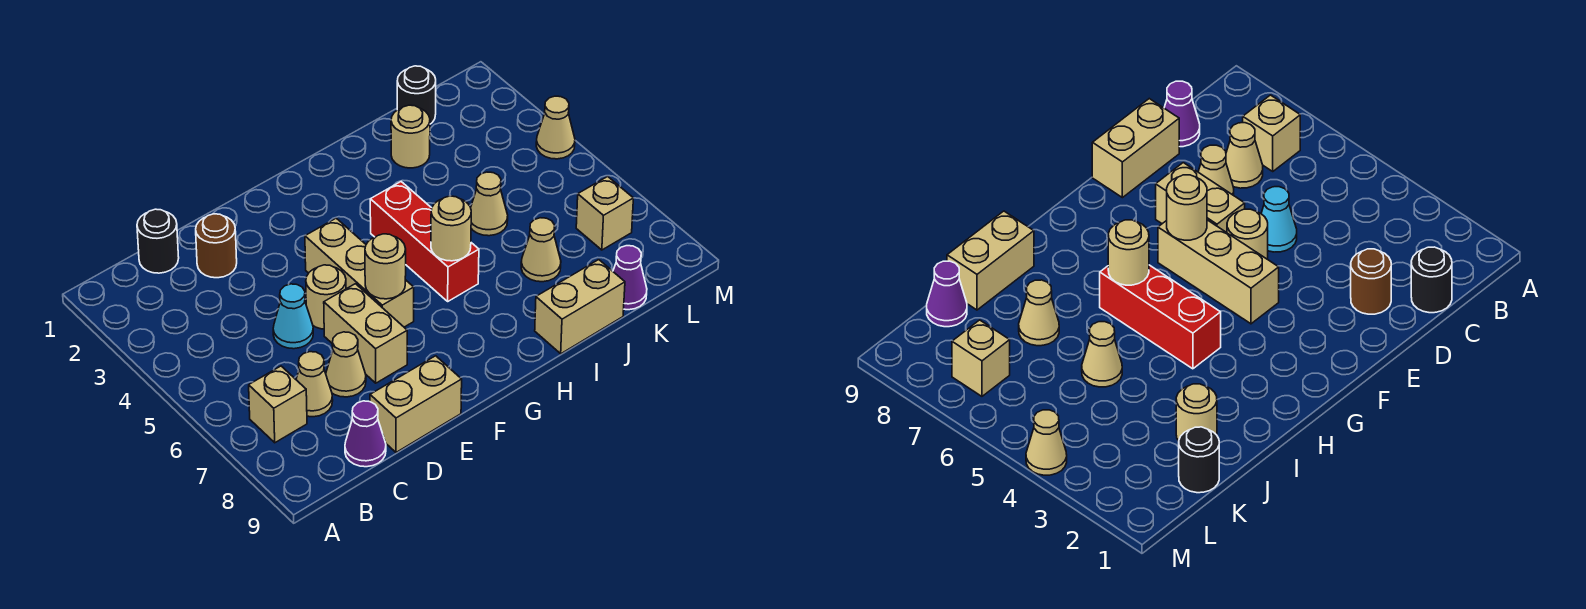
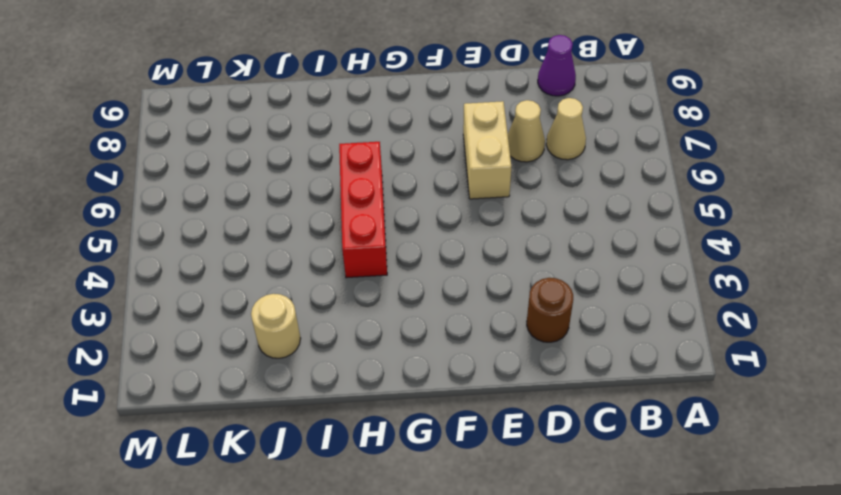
none -> tan 1x1 brick [249,366,307,443]
none -> black 1x1 round brick [137,209,179,273]
none -> cyan 1x1 cone [273,284,313,349]

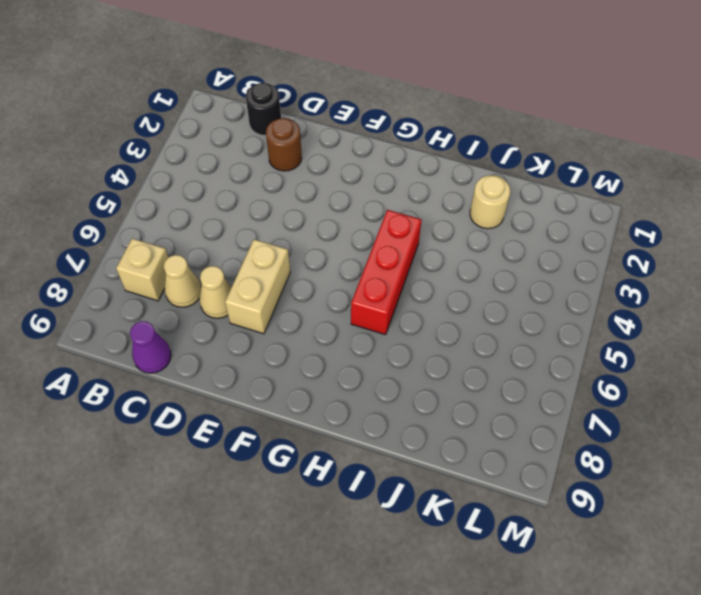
none -> cyan 1x1 cone [273,284,313,349]
none -> tan 1x2 brick [370,356,462,452]
none -> tan 1x1 round brick [306,265,346,329]

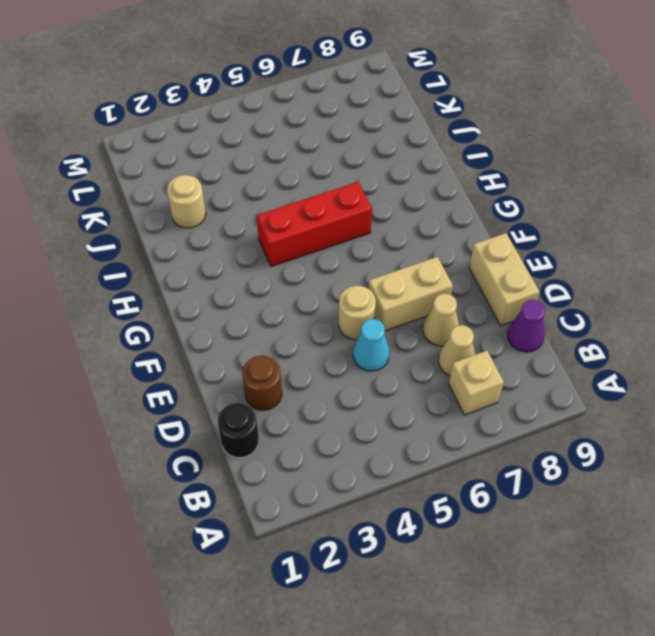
none -> tan 1x3 brick [305,218,414,327]
none -> tan 1x2 brick [535,260,625,354]
none -> tan 1x1 cone [471,172,508,236]

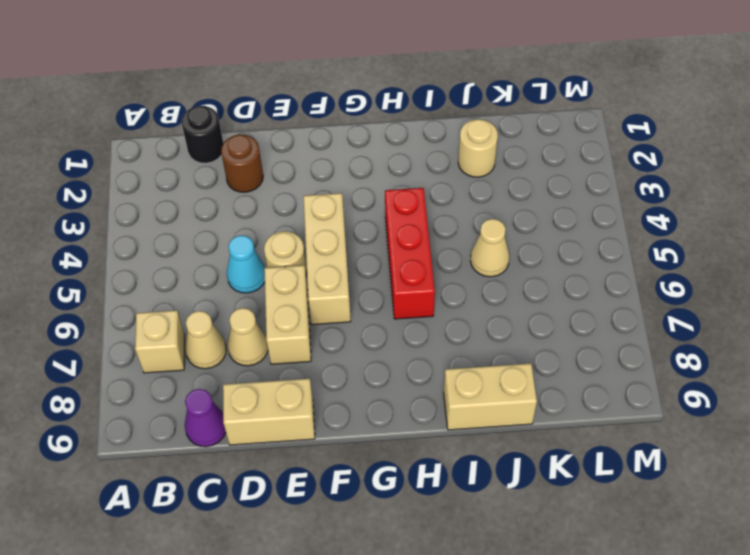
none -> tan 1x1 cone [521,218,561,282]
none -> black 1x1 round brick [397,66,436,124]
none -> purple 1x1 cone [613,246,647,310]

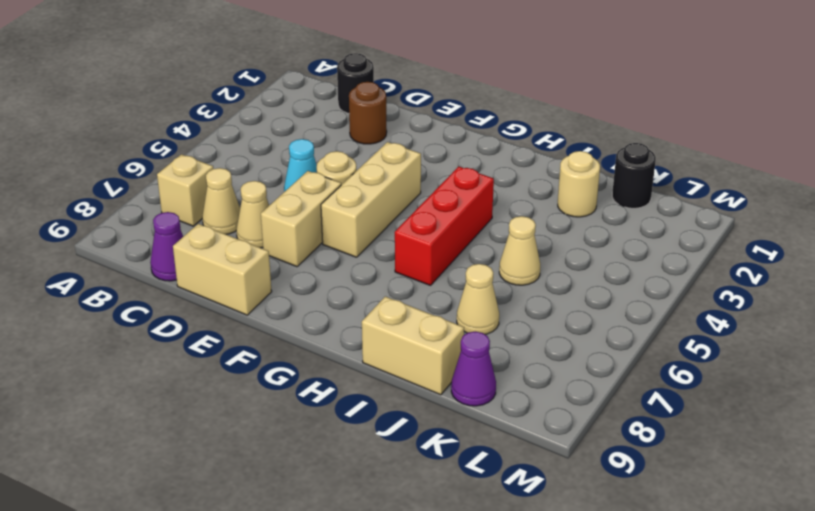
none -> tan 1x1 brick [576,176,633,250]
none -> tan 1x1 cone [536,96,575,159]
none -> tan 1x1 round brick [365,234,406,299]

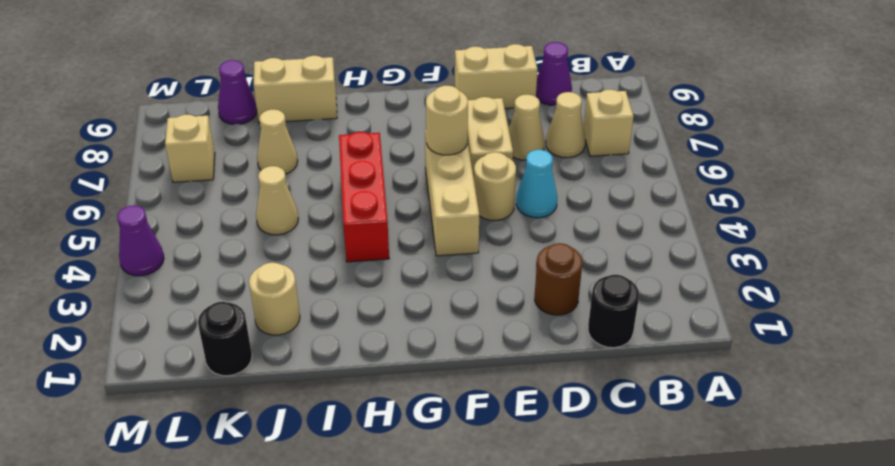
purple 1x1 cone [117,206,164,276] -> tan 1x1 cone [536,96,575,159]
none -> tan 1x1 round brick [431,196,471,261]

